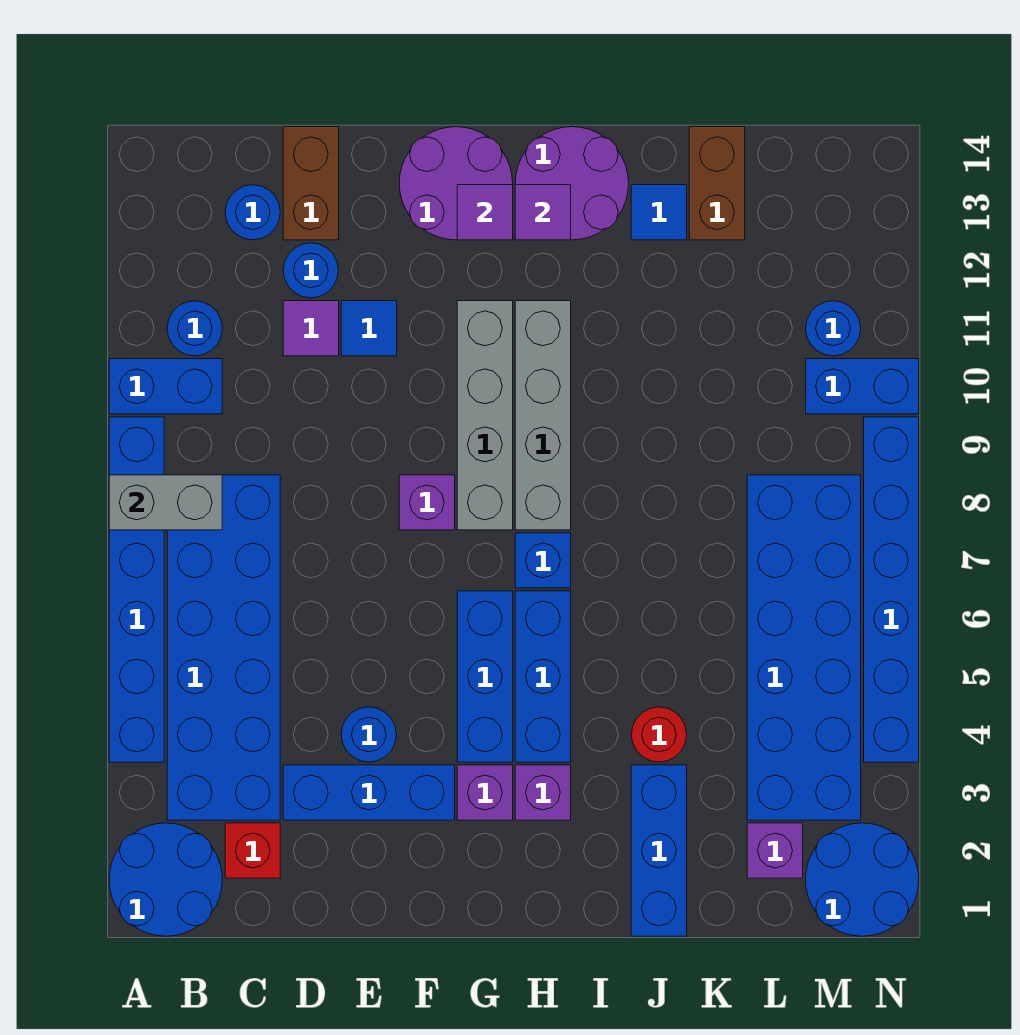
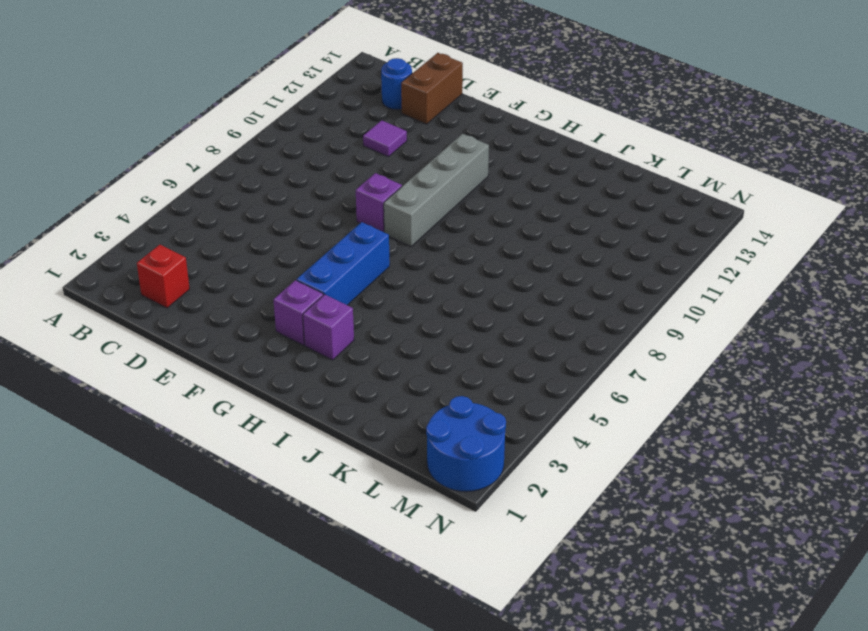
none -> blue 2x2 round brick [109,823,222,936]
none -> blue 1x6 brick [109,417,164,762]
none -> blue 1x2 brick [109,359,222,414]
none -> blue 2x6 brick [167,475,280,820]

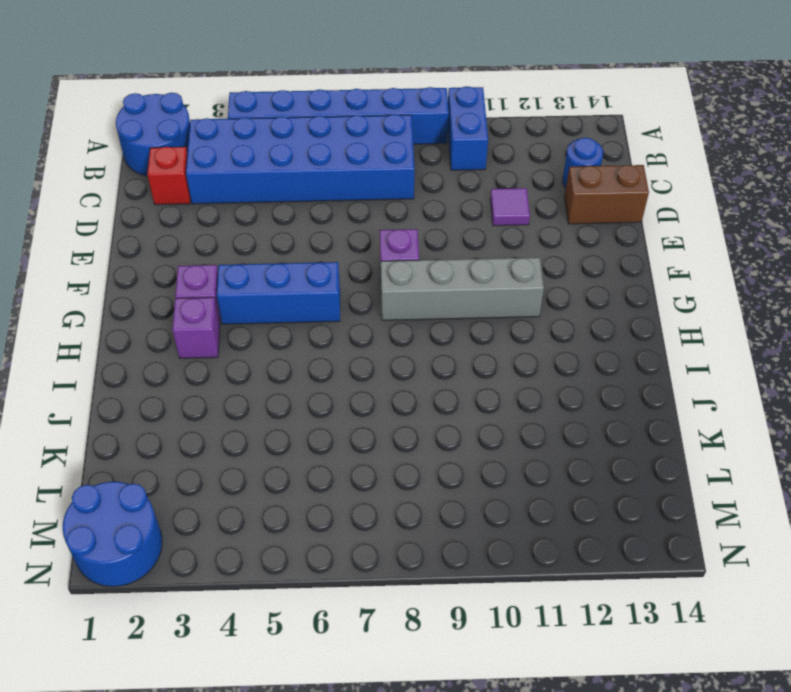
none -> blue 1x1 round brick [167,301,222,356]
none -> blue 1x3 brick [283,765,455,820]
none -> blue 1x1 round brick [283,243,338,298]
none -> blue 1x1 round brick [341,707,396,762]

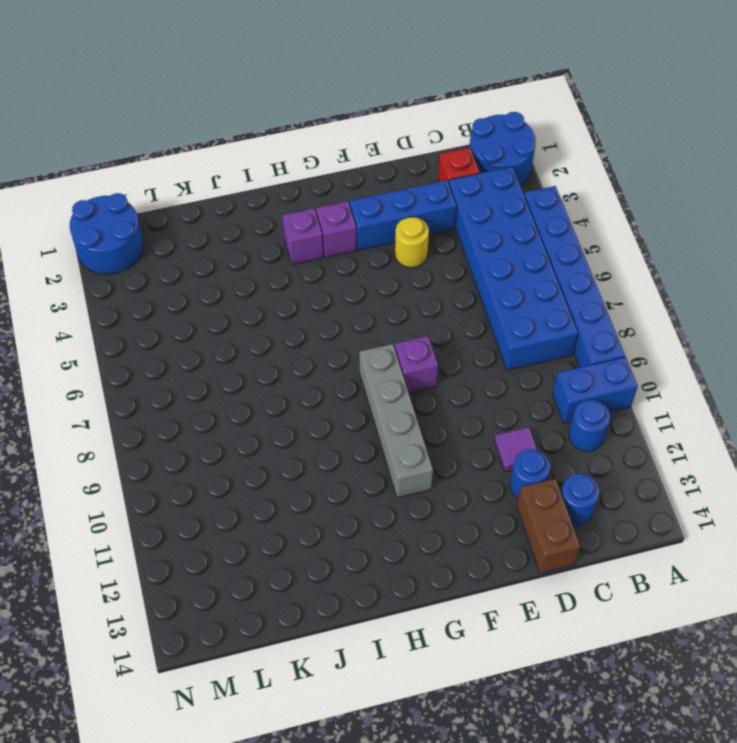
yellow 1x1 round brick [395,217,429,268] -> blue 1x1 round brick [341,707,396,762]
none -> blue 1x1 tile [341,301,397,356]
none -> purple 2x2 round brick [399,127,513,240]
none -> blue 1x3 brick [457,591,513,762]
none -> blue 1x3 brick [515,591,571,762]

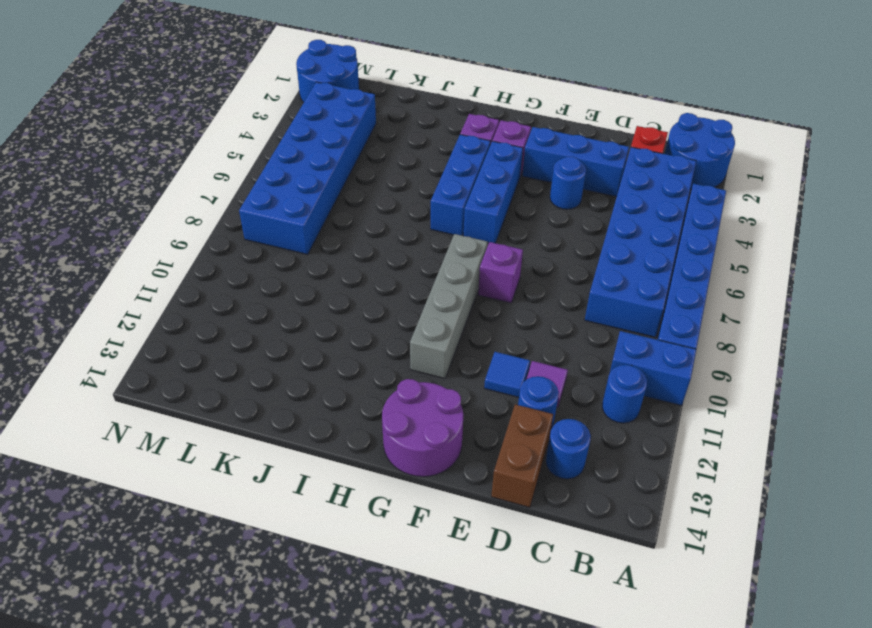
none -> blue 1x1 brick [515,533,571,588]
none -> grey 1x4 brick [515,301,571,530]
none -> purple 2x2 round brick [515,127,629,240]
none -> blue 1x3 brick [631,765,687,936]

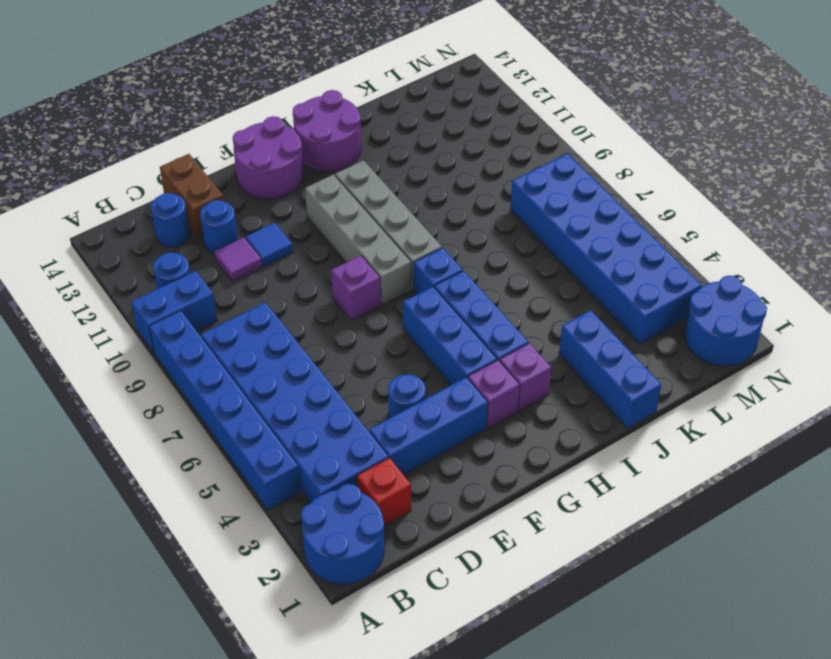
none -> red 1x1 round brick [631,707,687,762]
none -> blue 1x1 tile [631,185,687,240]
none -> brown 1x2 brick [689,127,745,240]
none -> purple 1x1 brick [747,823,803,878]

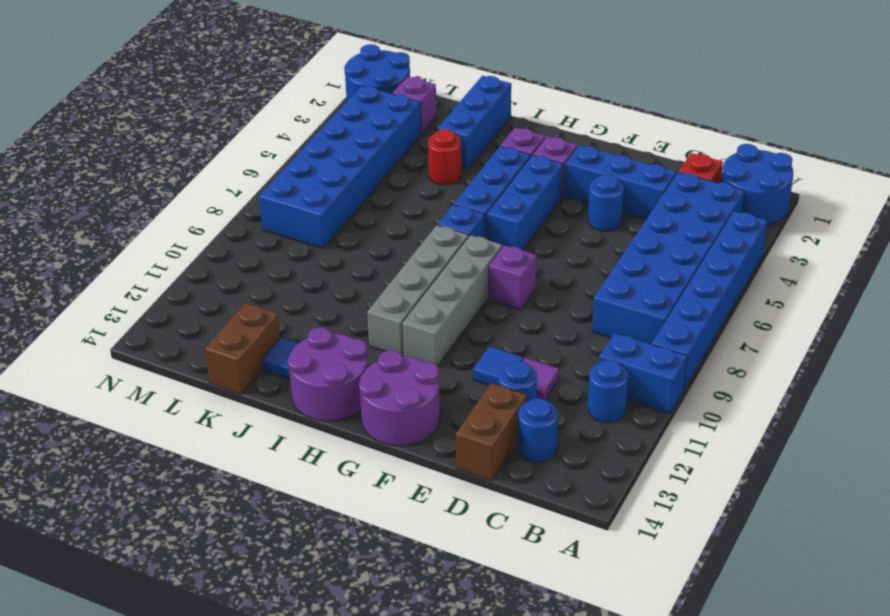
none -> blue 1x2 brick [806,359,919,414]
none -> blue 1x1 round brick [806,301,861,356]
none -> blue 1x6 brick [864,417,919,762]
none -> grey 1x2 brick [109,475,222,530]

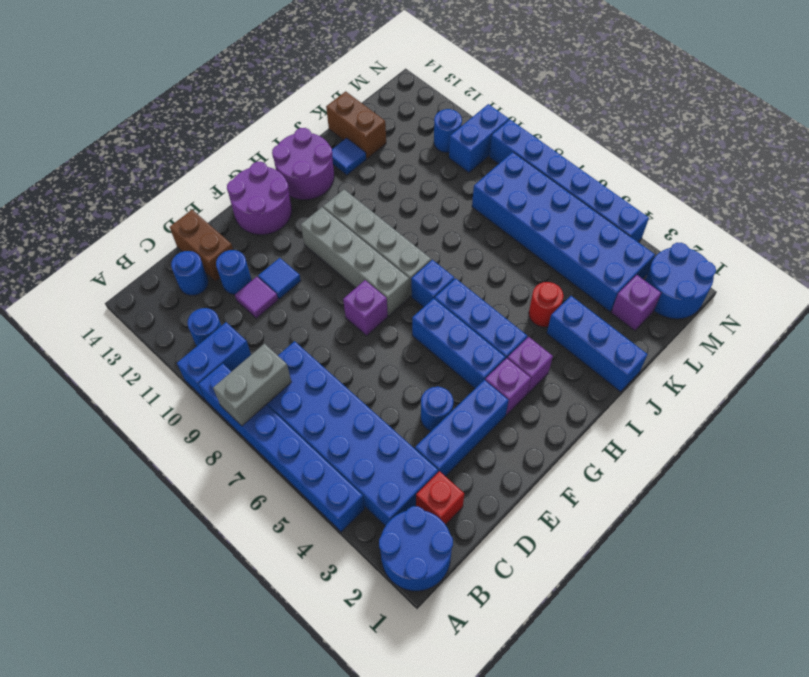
none -> purple 1x1 tile [457,185,513,240]
none -> purple 1x1 tile [515,185,571,240]

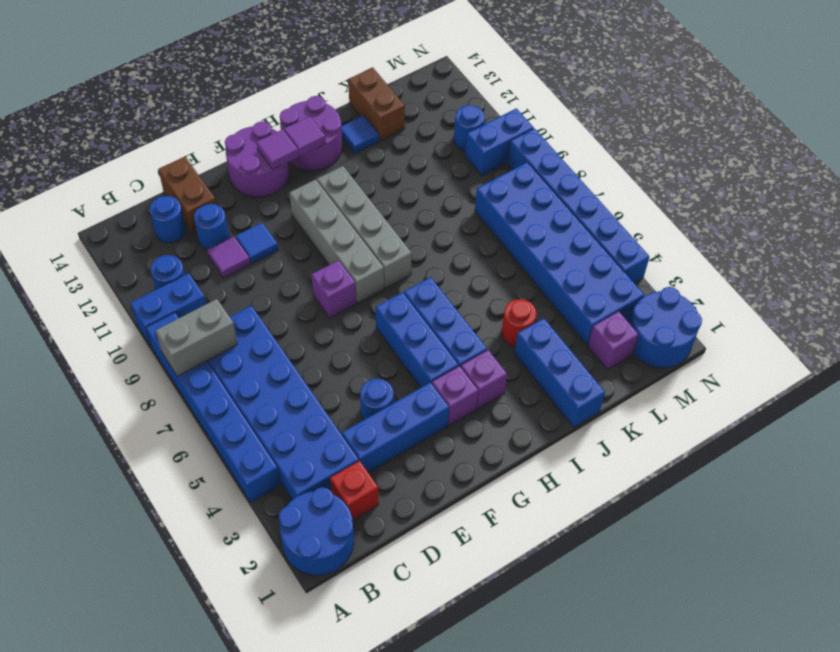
none -> blue 1x1 brick [515,533,571,588]

